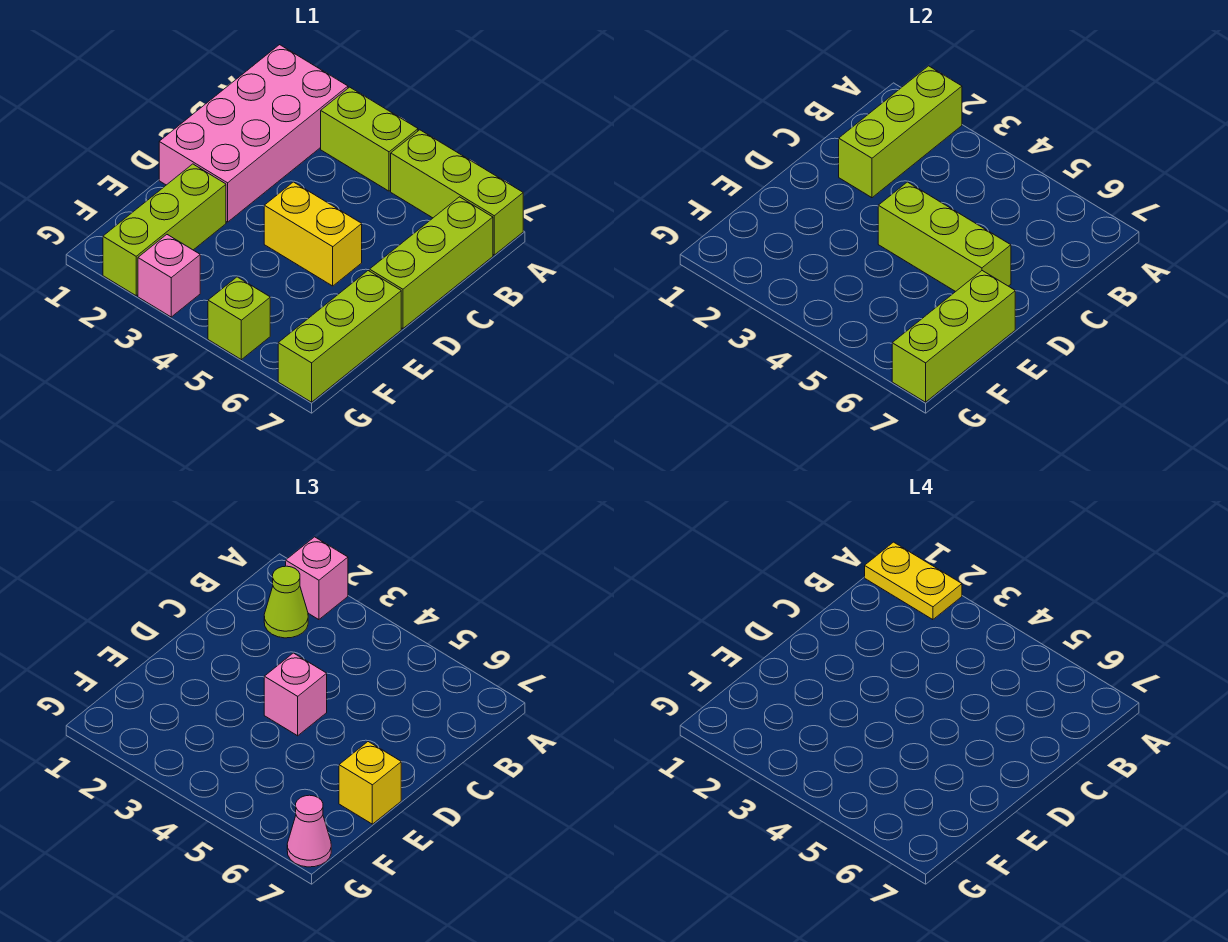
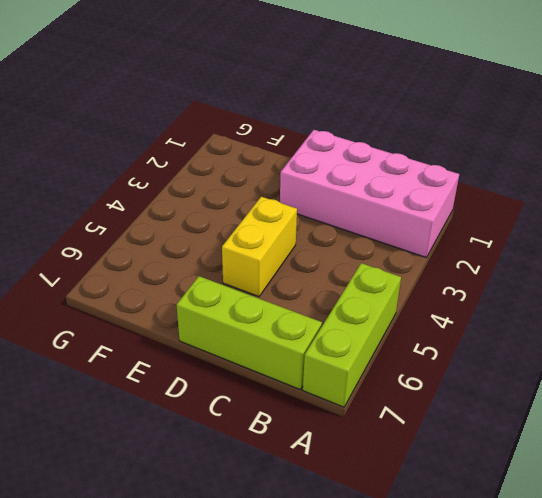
none -> lime 1x2 brick [321,87,418,191]
none -> lime 1x3 brick [103,164,226,296]
none -> lime 1x3 brick [278,271,401,402]

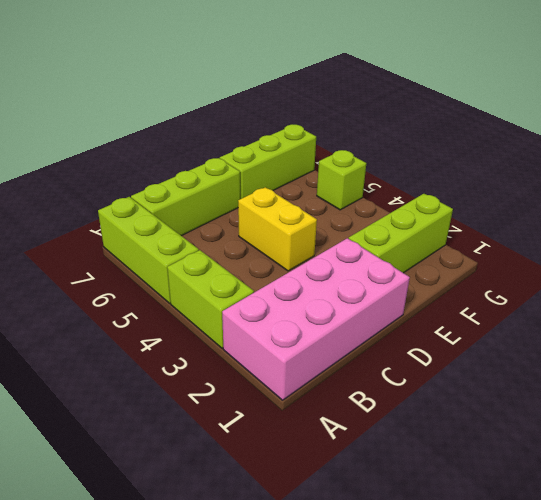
none -> pink 1x1 brick [138,235,200,317]
none -> lime 1x3 brick [839,66,962,198]
none -> lime 1x3 brick [878,182,1011,292]

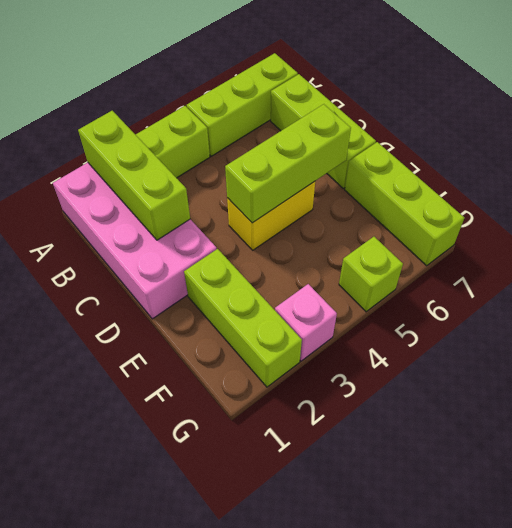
none -> lime 1x3 brick [892,271,1015,402]
none -> pink 1x1 brick [286,537,348,620]
none -> lime 1x1 cone [264,566,308,638]

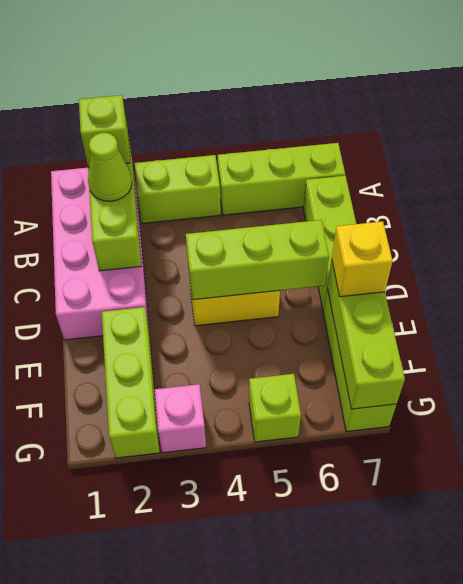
lime 1x1 brick [79,95,130,167] -> pink 1x1 brick [286,537,348,620]
none -> pink 1x1 brick [264,653,327,736]
none -> pink 1x1 cone [287,795,331,867]
none -> yellow 1x2 plate [865,542,962,620]

